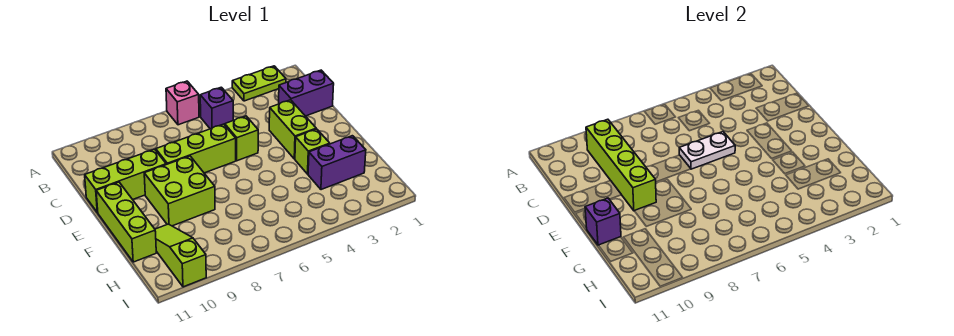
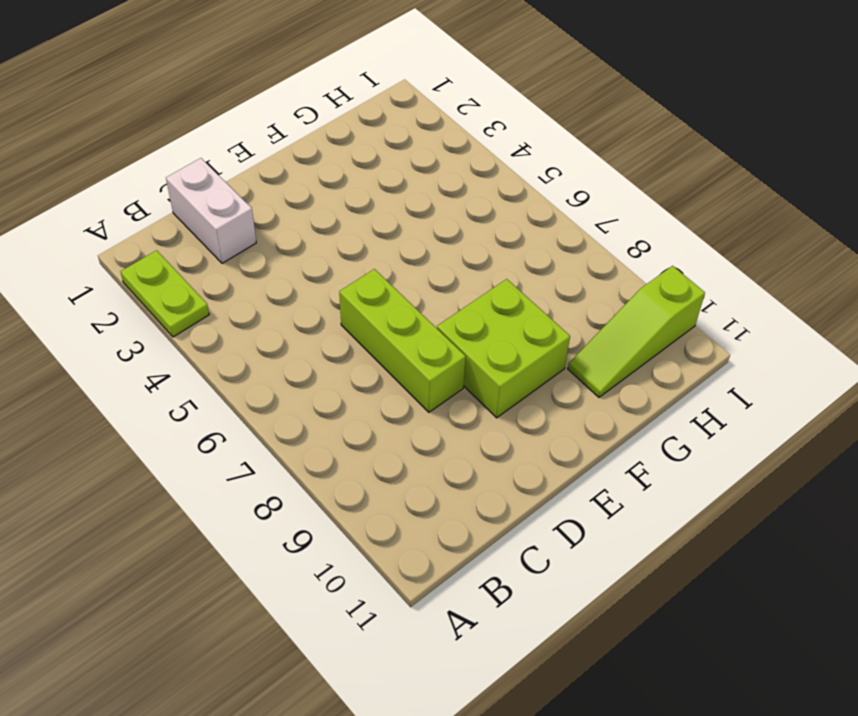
white 1x2 brick [166,158,256,263] -> purple 1x2 brick [279,70,334,116]
none -> pink 1x1 brick [166,81,199,125]
none -> purple 1x1 brick [200,87,233,129]
none -> lime 1x2 brick [269,100,316,159]

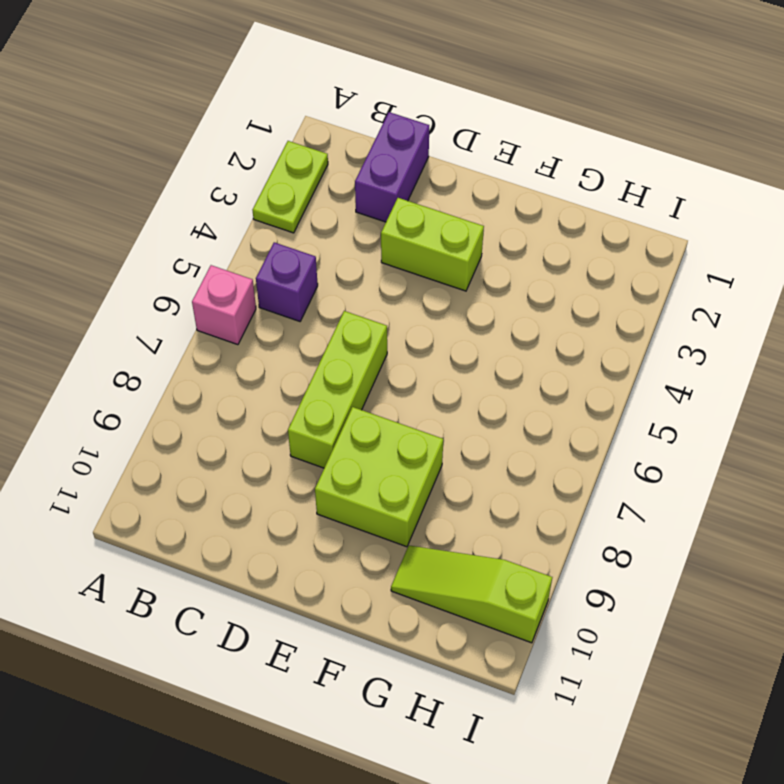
none -> lime 1x1 brick [225,116,258,161]
none -> lime 1x3 brick [85,149,166,213]
none -> lime 1x3 brick [96,182,156,262]

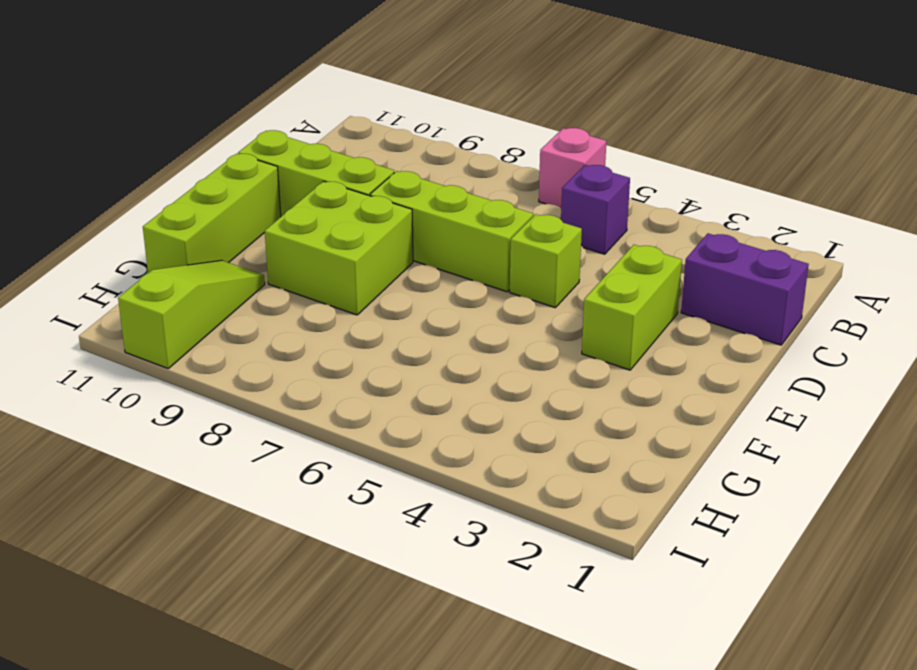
none -> lime 1x2 plate [232,66,286,101]
none -> lime 1x1 brick [295,129,330,174]
none -> purple 1x2 brick [308,136,366,190]

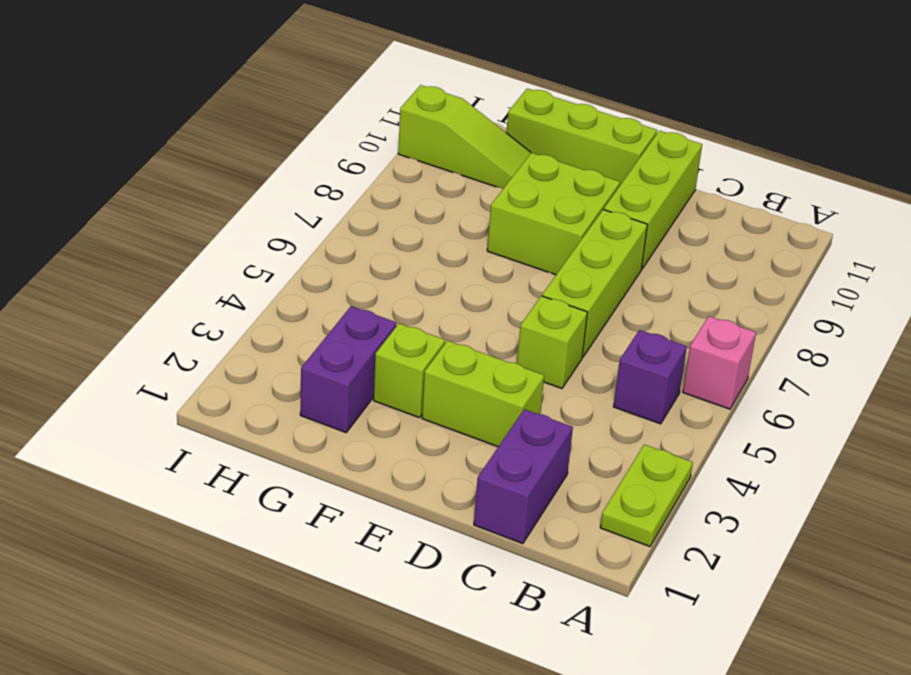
none -> lime 1x4 brick [586,119,656,211]
none -> white 1x2 plate [679,132,735,169]
none -> purple 1x1 brick [585,198,621,245]

